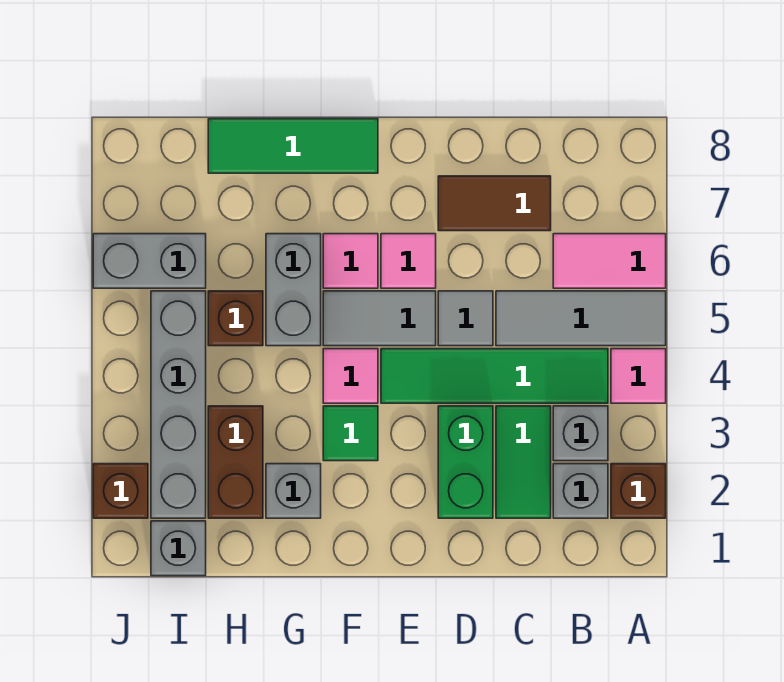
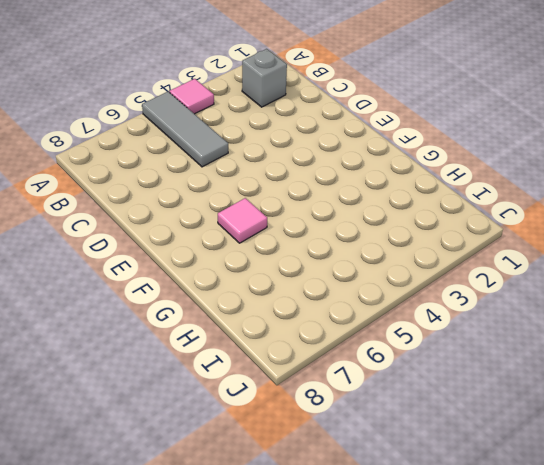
none -> brown 1x1 brick [611,464,666,518]
none -> pink 1x2 tile [553,234,666,288]
none -> grey 1x1 brick [553,406,608,461]

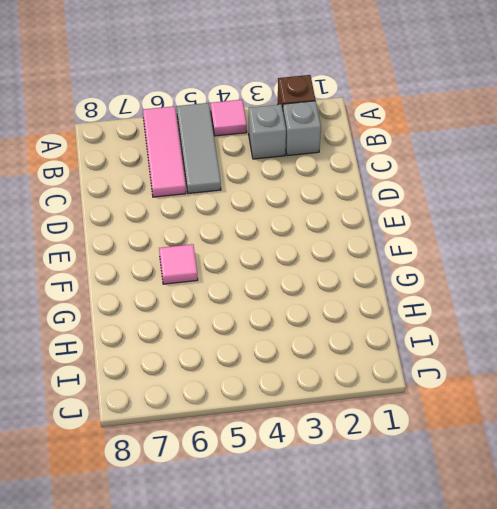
pink 1x3 tile [143,106,186,197] -> pink 1x2 tile [553,234,666,288]
none -> green 1x4 tile [381,349,608,403]
none -> green 1x2 tile [496,406,551,518]
none -> brown 1x2 tile [438,176,551,231]

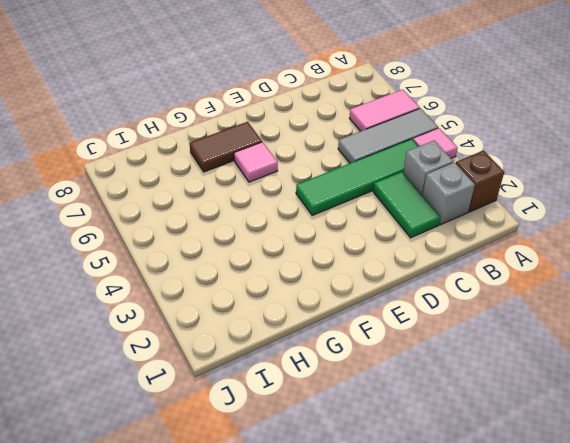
brown 1x2 tile [189,122,262,172] -> brown 1x2 tile moved to [438,176,551,231]
none -> green 1x2 brick [438,406,493,518]
none -> grey 1x1 tile [438,291,493,346]
none -> grey 1x2 tile [323,291,436,346]

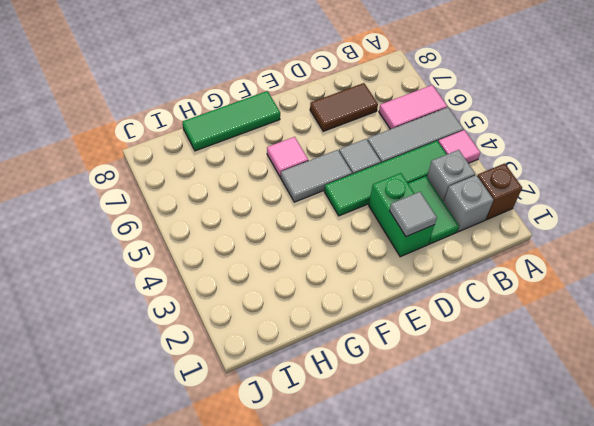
grey 1x1 tile [389,192,437,236] -> none
none -> pink 1x1 tile [381,234,436,288]
none -> green 1x1 tile [323,406,378,461]
none -> pink 1x1 tile [323,349,378,403]

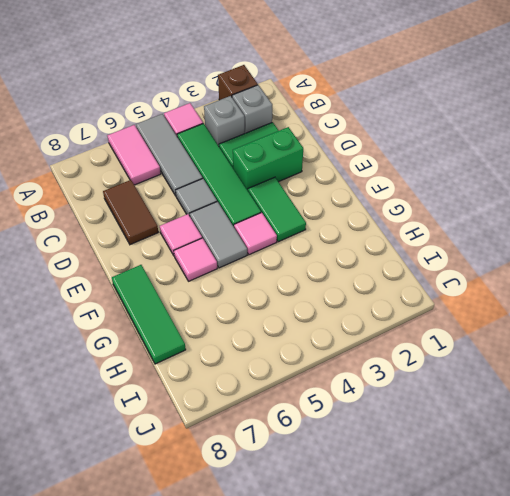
green 1x2 tile [248,177,306,242] -> green 1x1 tile [323,406,378,461]
none -> grey 1x1 brick [266,464,321,518]
none -> grey 1x2 brick [266,234,321,346]
none -> brown 1x2 brick [208,406,263,518]

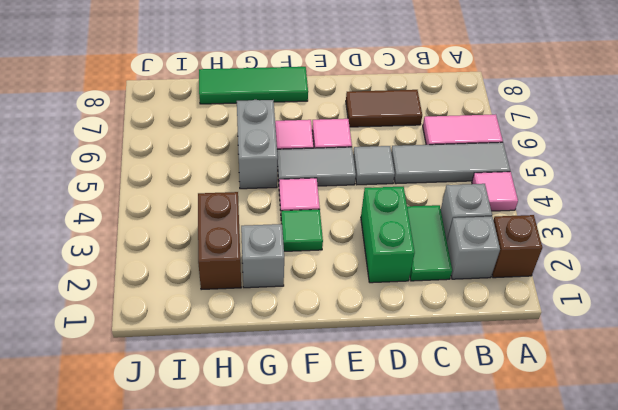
none -> green 1x4 tile [381,349,608,403]
none -> brown 1x1 brick [208,291,263,346]
none -> grey 1x1 brick [151,521,206,576]

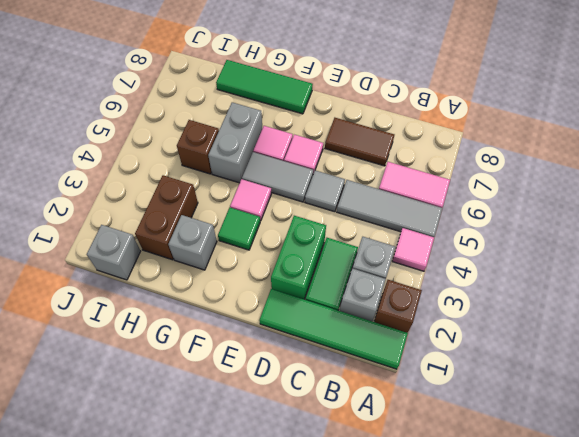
green 1x4 tile [259,289,408,369] -> green 1x4 tile moved to [381,349,608,403]
none -> grey 1x4 brick [151,291,206,518]
none -> grey 1x2 brick [93,234,206,288]
none -> brown 1x1 brick [93,464,148,518]

